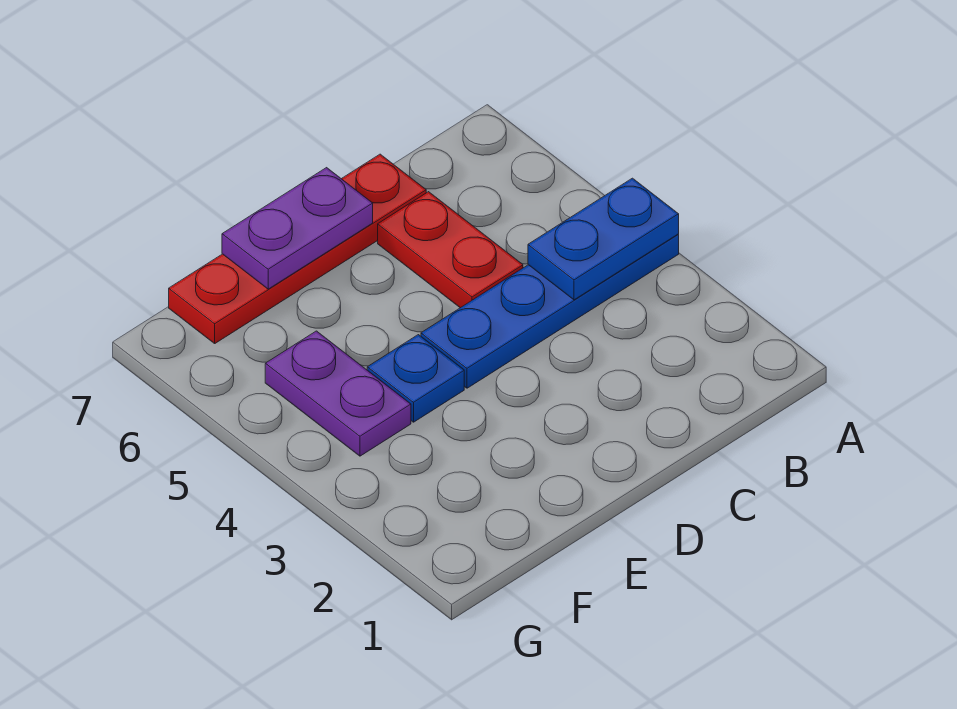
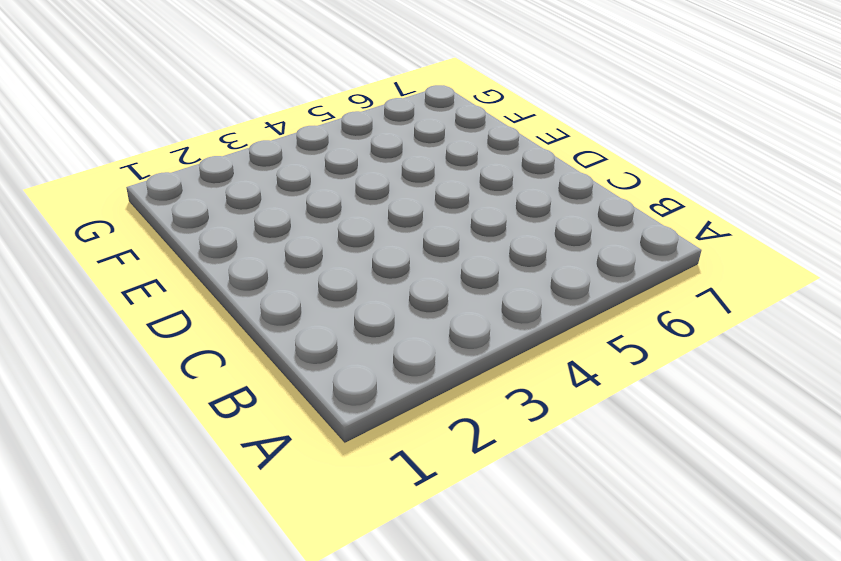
none -> blue 1x4 plate [421,234,679,388]
none -> red 1x2 plate [378,192,523,308]

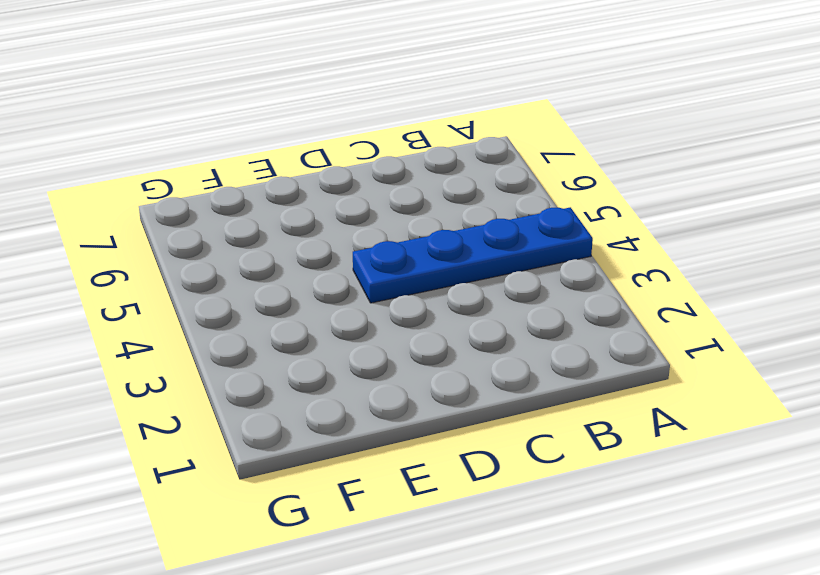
none -> red 1x2 plate [378,192,523,308]
none -> red 1x4 plate [169,154,426,343]

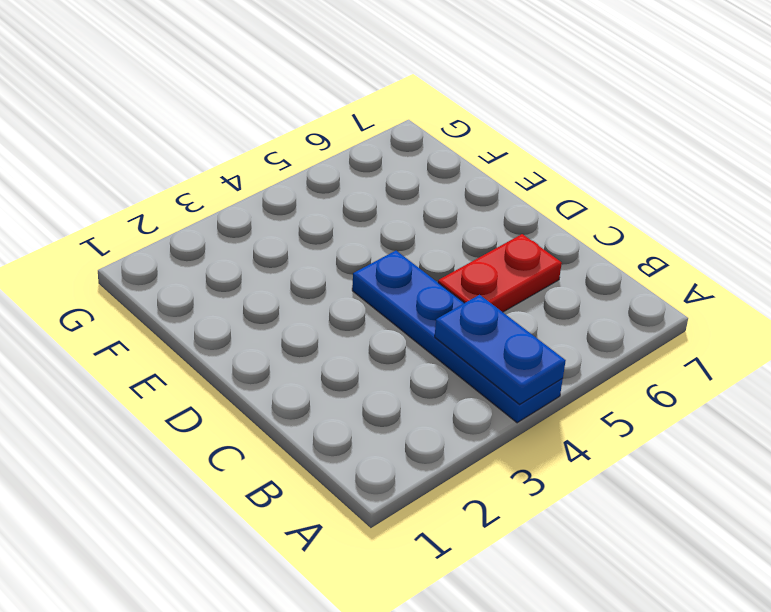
none -> red 1x4 plate [169,154,426,343]
none -> blue 1x1 plate [367,335,464,422]

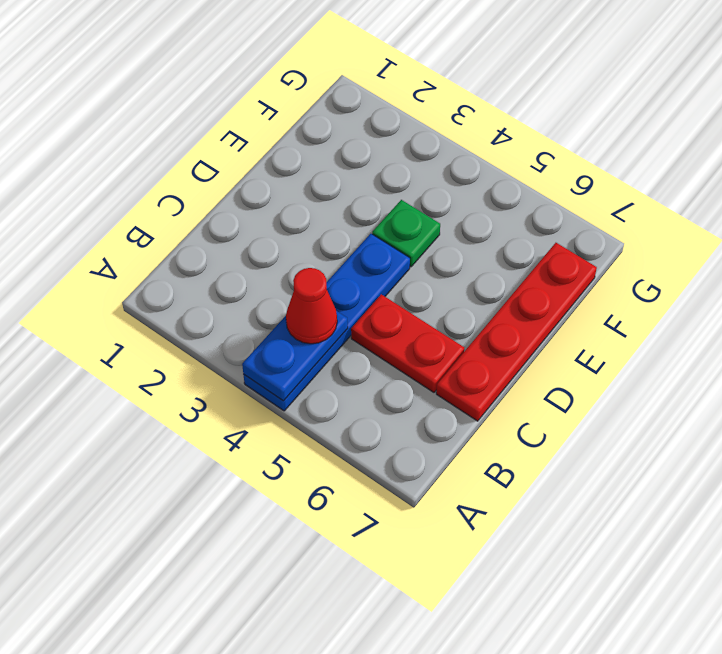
red 1x1 cone [286,268,337,344] -> none
green 1x1 plate [372,200,440,267] -> blue 1x1 plate [367,335,464,422]
none -> purple 1x2 plate [265,331,411,456]
none -> purple 1x2 plate [222,168,373,289]

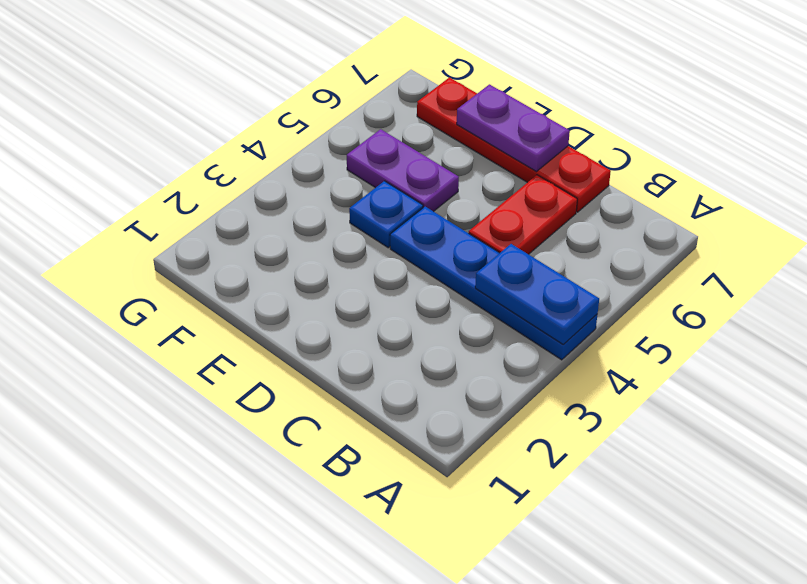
purple 1x2 plate [347,129,459,212] -> purple 1x2 plate turned to [265,331,411,456]

